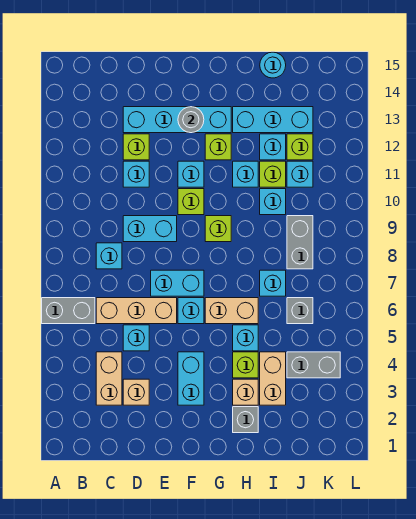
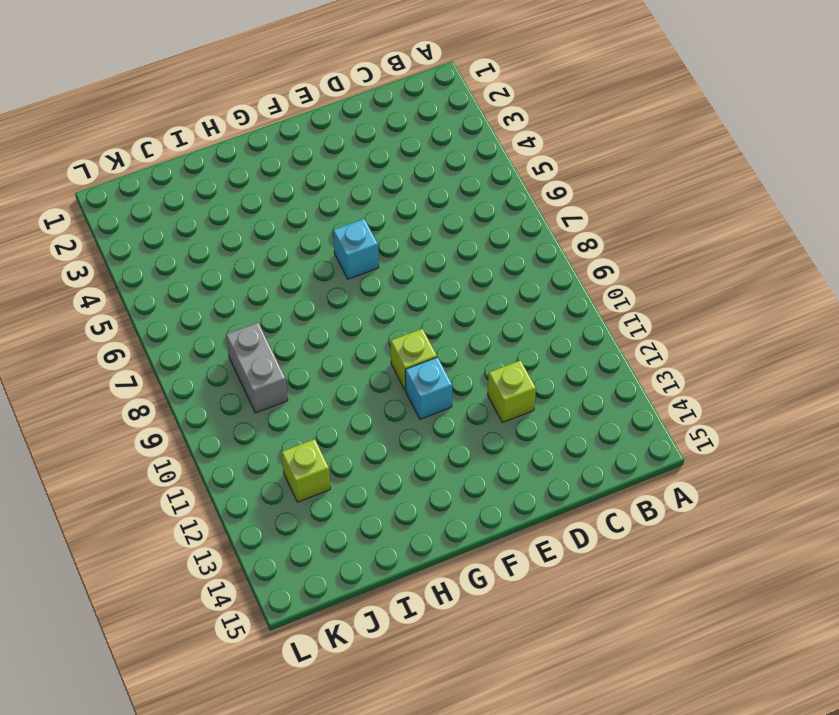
none -> grey 1x2 brick [42,298,95,324]
none -> tan 1x2 brick [96,352,122,405]
none -> tan 1x3 brick [96,298,177,324]
none -> cyan 1x1 brick [96,243,122,269]

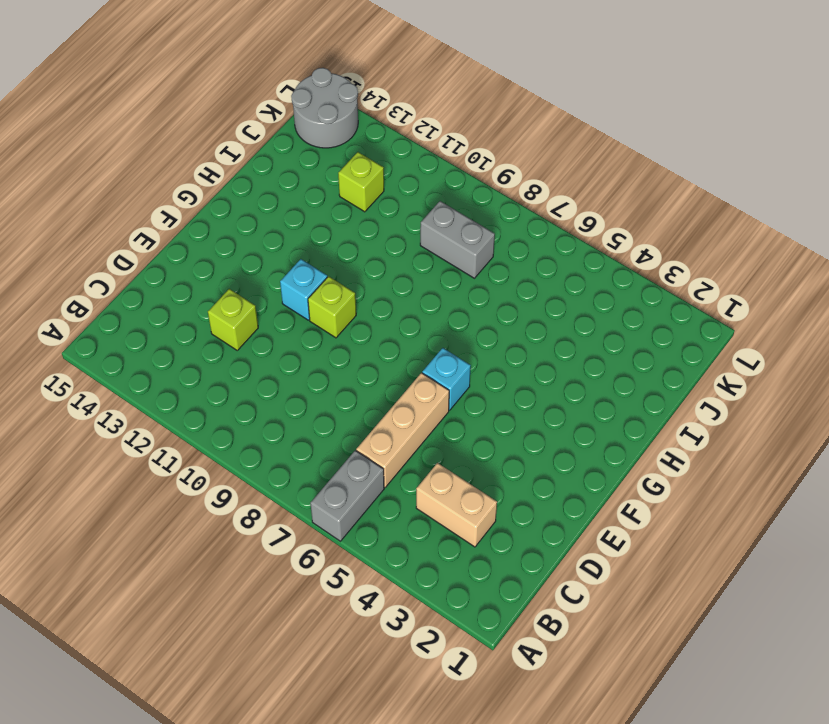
grey 2x2 round brick [291,68,358,148] -> none
none -> cyan 1x1 brick [96,243,122,269]
none -> tan 1x1 brick [123,379,149,405]
none -> cyan 1x1 brick [123,325,149,351]
none -> cyan 1x2 brick [123,216,177,242]

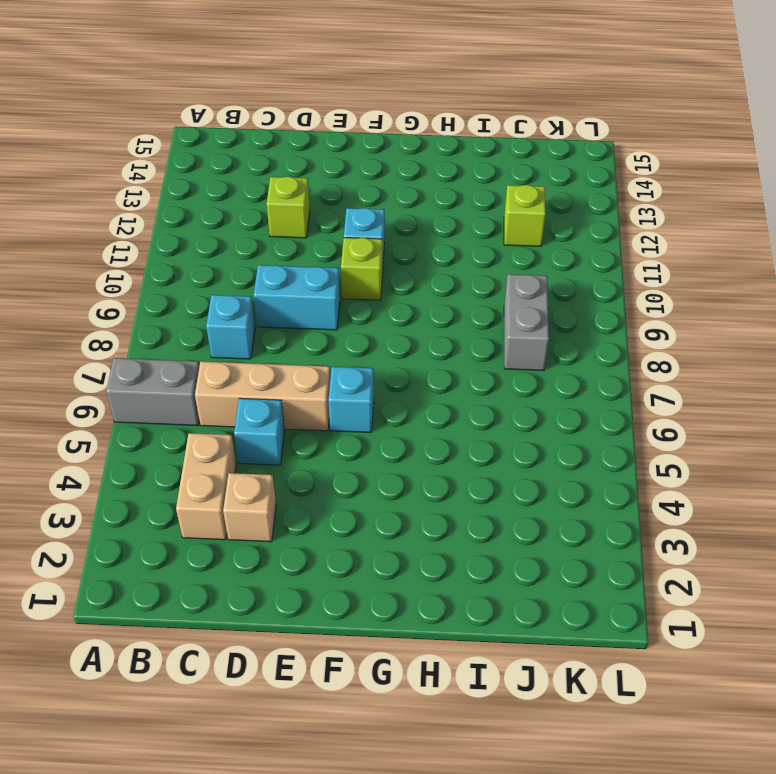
none -> cyan 1x1 brick [123,161,149,187]
none -> cyan 1x4 brick [123,107,231,133]
none -> cyan 1x2 brick [151,270,204,296]
none -> cyan 1x2 brick [178,352,204,405]

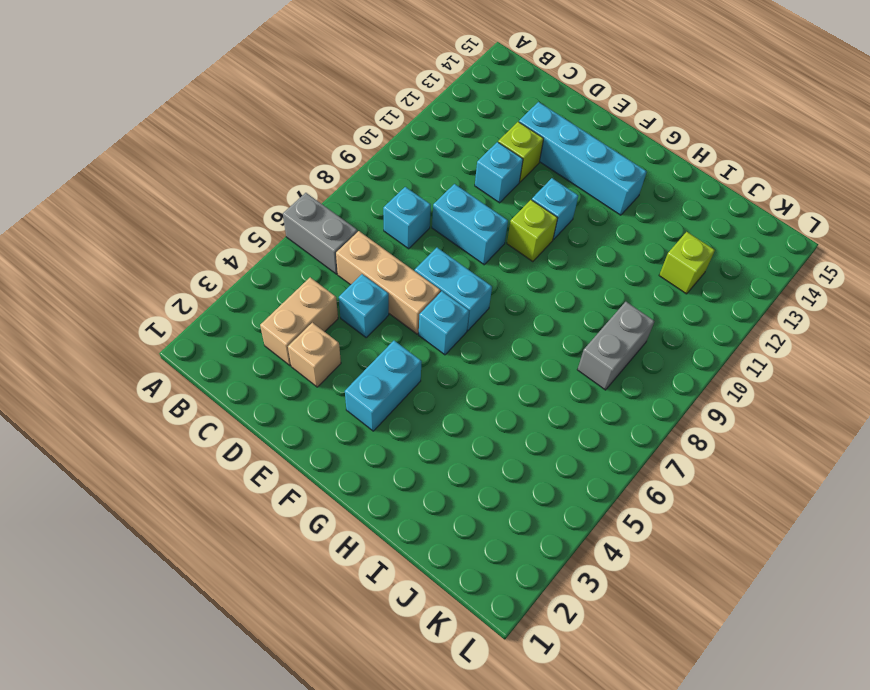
none -> tan 1x2 brick [205,298,258,324]
none -> lime 1x1 brick [205,216,231,242]
none -> lime 1x1 brick [205,134,231,160]
none -> grey 1x1 brick [233,407,258,433]

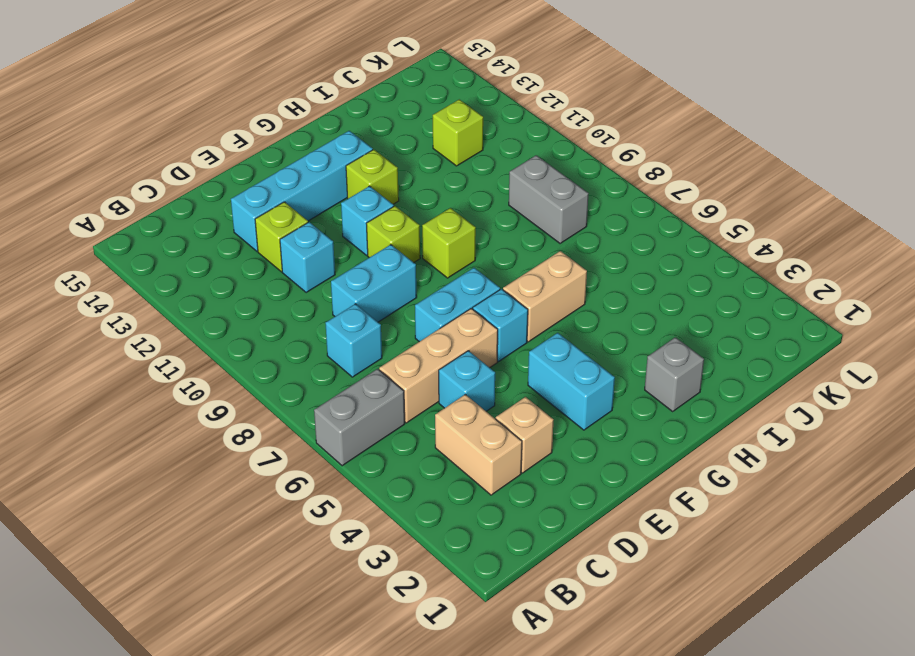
none -> tan 1x1 brick [233,379,258,405]
none -> lime 1x1 brick [233,352,258,378]
none -> cyan 1x1 brick [233,325,258,351]
none -> cyan 1x1 brick [233,161,258,187]

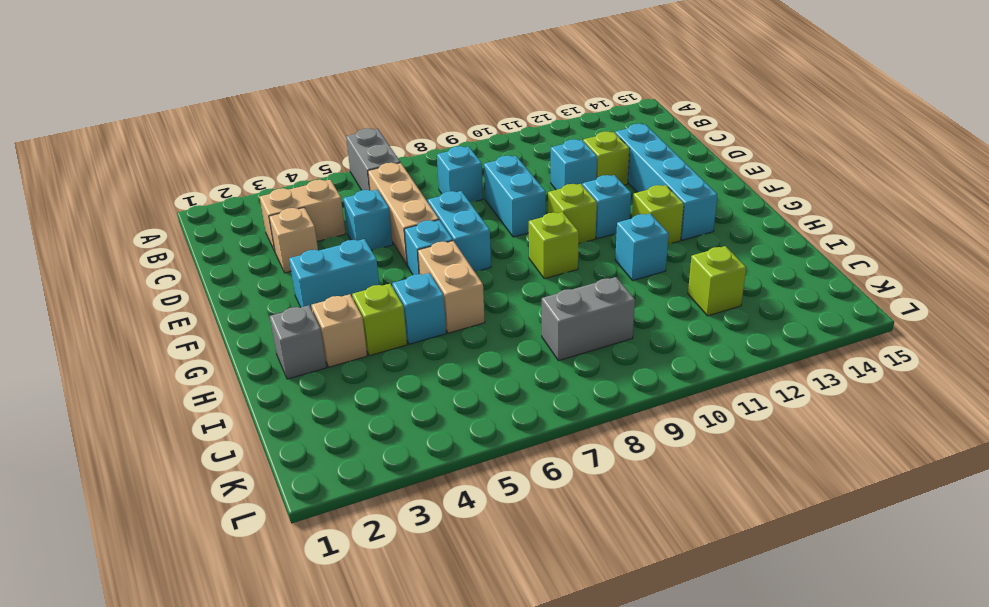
none -> cyan 1x3 brick [233,107,313,133]
none -> tan 1x2 brick [260,352,286,405]
none -> cyan 1x1 brick [260,270,286,296]
none -> cyan 1x1 brick [260,189,286,215]

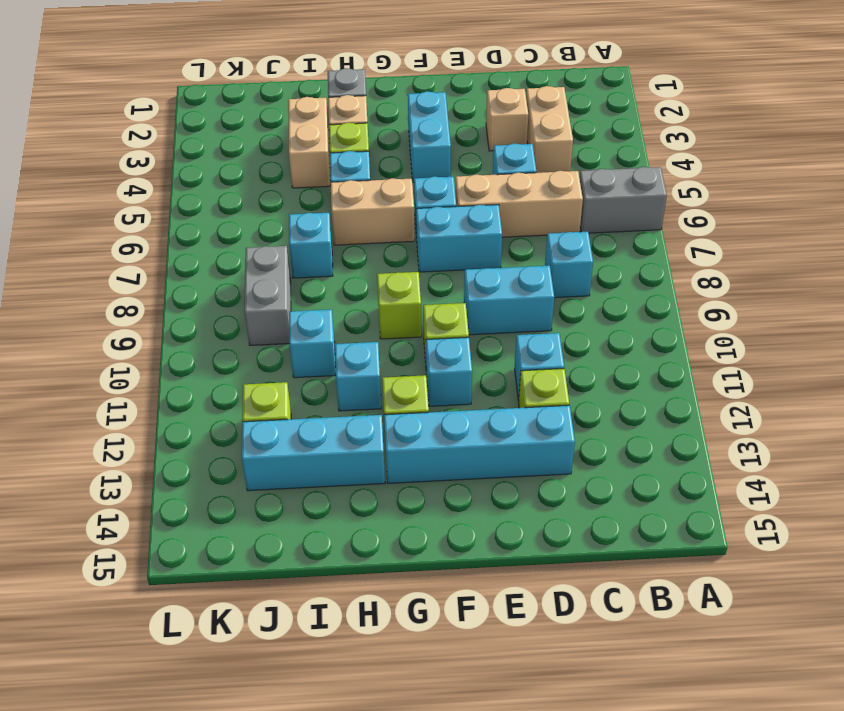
none -> lime 1x1 brick [260,161,286,187]
none -> cyan 1x1 brick [260,134,286,160]
none -> cyan 1x1 round brick [260,52,286,78]
none -> grey 1x2 brick [287,352,340,378]

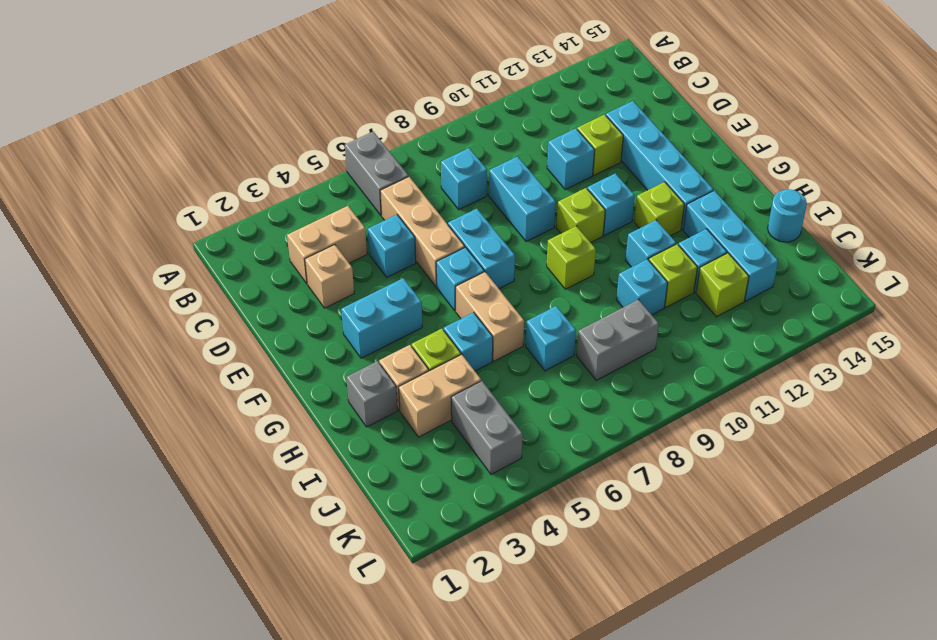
none -> grey 1x1 brick [287,298,313,324]
none -> cyan 1x1 brick [287,161,313,187]
none -> grey 1x1 round brick [178,107,204,133]

